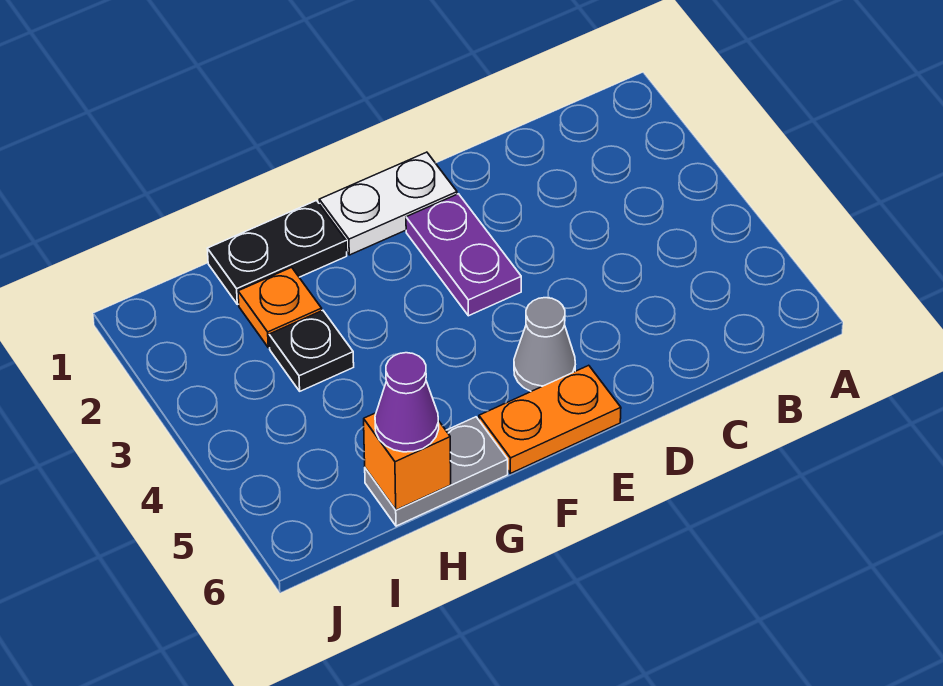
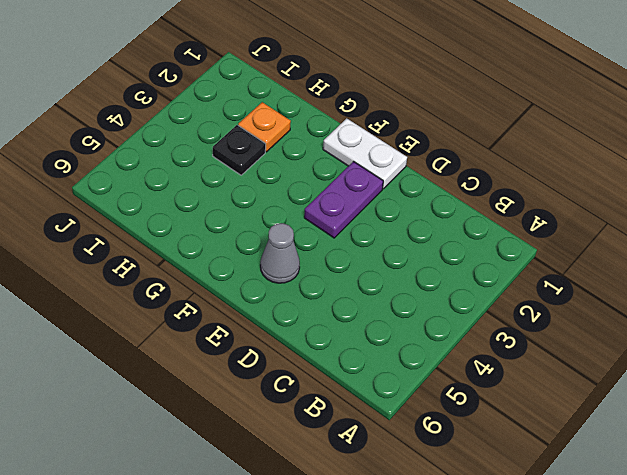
none -> orange 1x2 plate [479,365,621,473]
none -> black 1x2 plate [207,201,347,304]

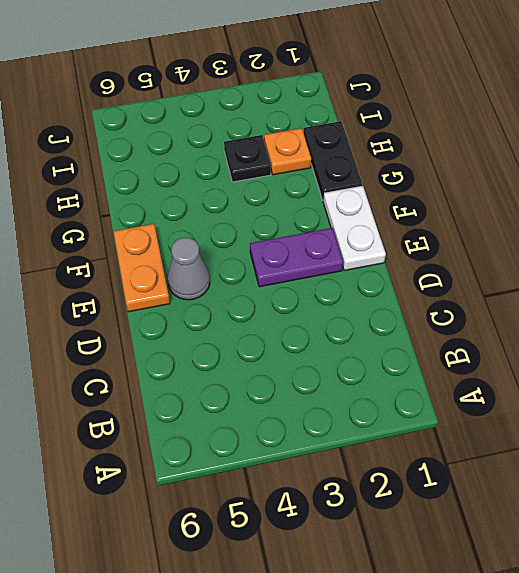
none -> grey 1x2 plate [365,417,508,526]
none -> orange 1x1 brick [364,413,451,510]

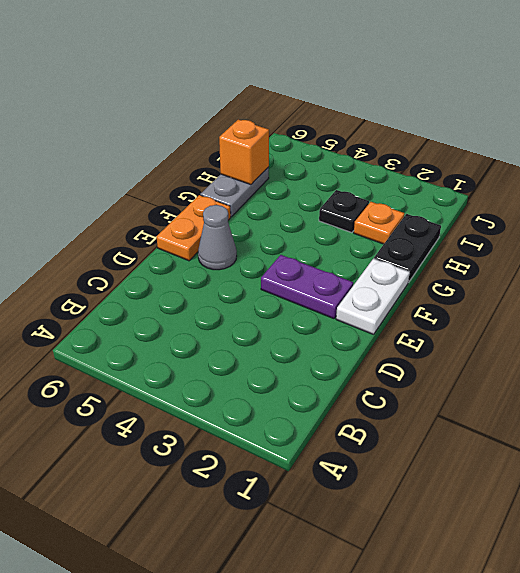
none -> purple 1x1 cone [375,353,439,452]

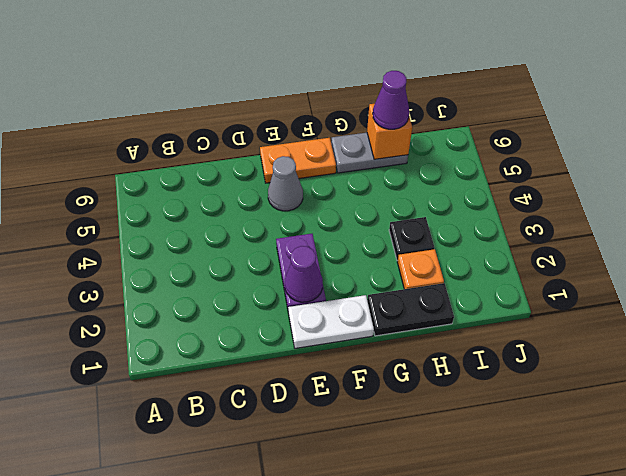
purple 1x1 cone [285,246,323,302] -> none

